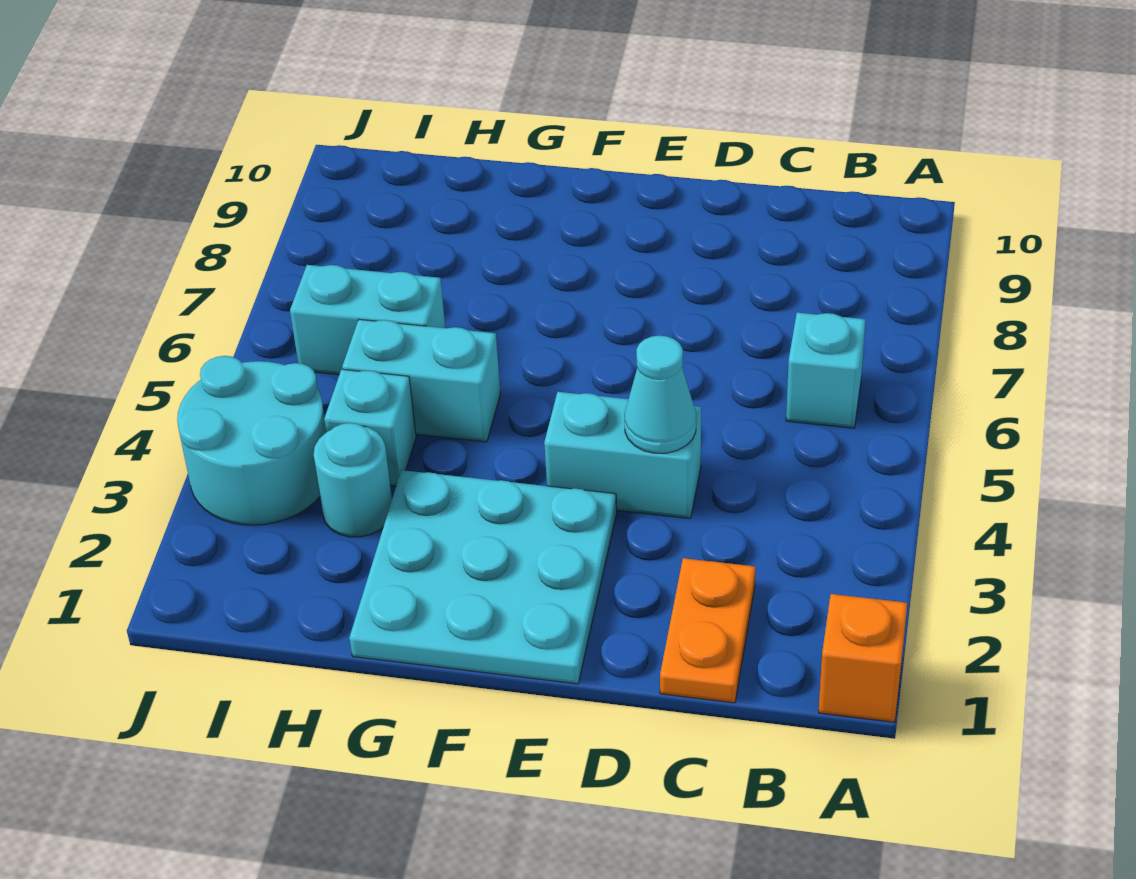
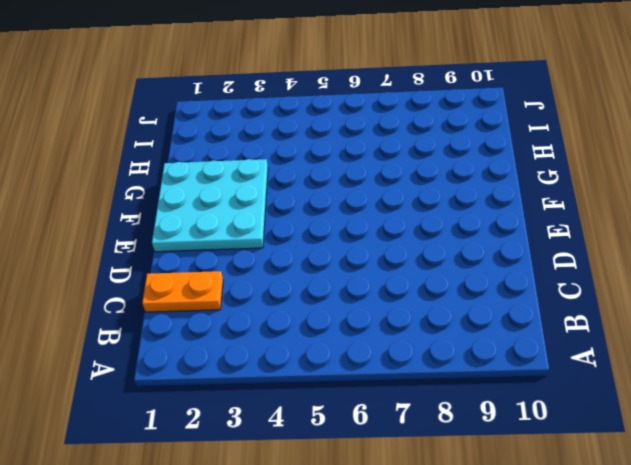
none -> orange 1x1 brick [819,594,907,722]
none -> cyan 1x1 brick [786,313,866,428]

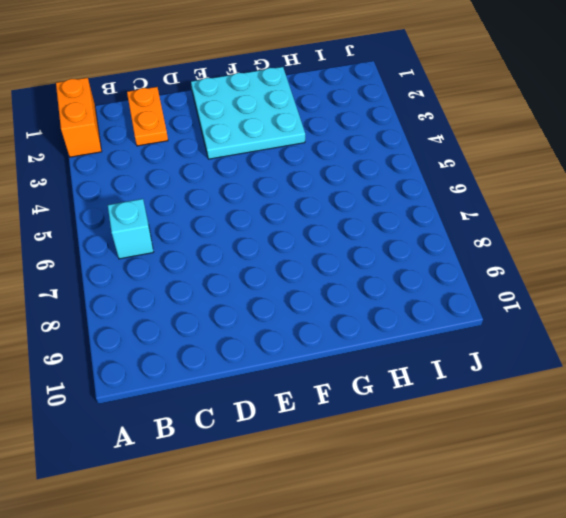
orange 1x2 brick [56,78,102,157] -> orange 1x1 brick [819,594,907,722]
none -> cyan 1x2 brick [544,392,701,518]
none -> cyan 1x2 brick [342,319,500,442]

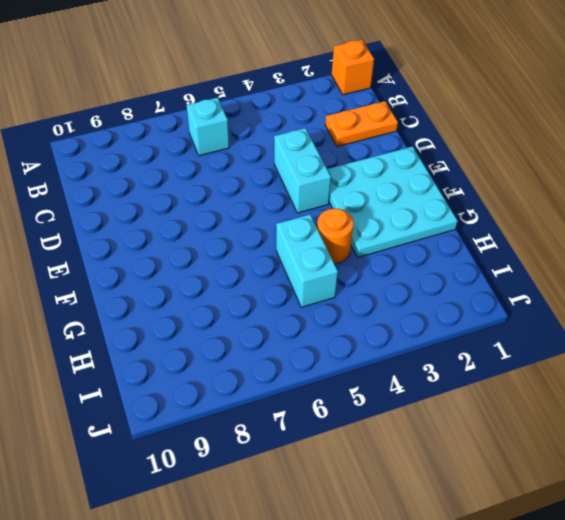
orange 1x1 round brick [317,208,354,264] -> none
none -> cyan 1x1 round brick [314,423,392,537]
none -> cyan 1x1 brick [324,369,416,486]

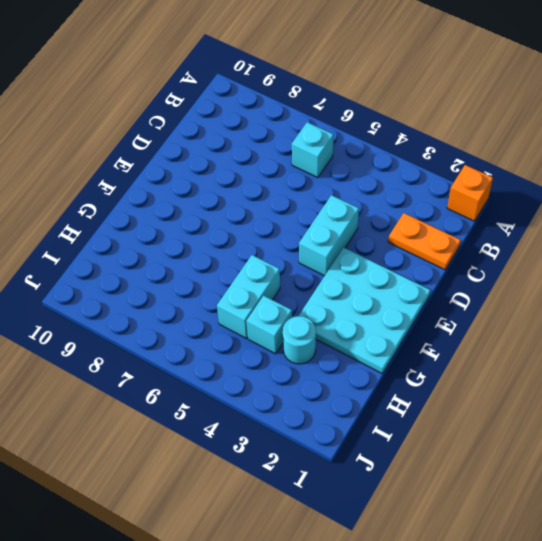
none -> cyan 1x2 brick [290,265,445,375]
none -> cyan 2x2 round brick [177,356,326,525]

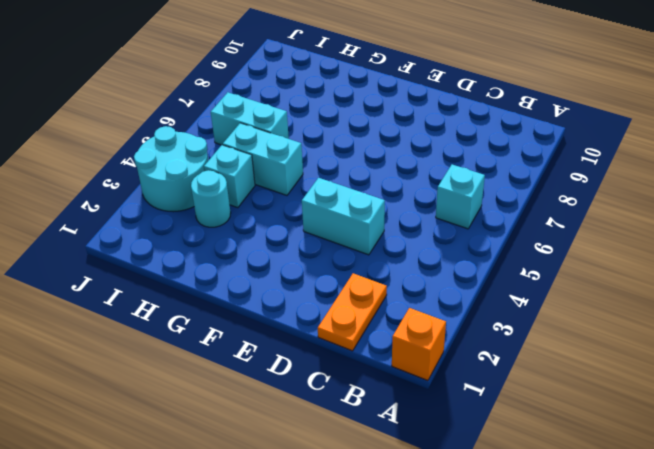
none -> cyan 3x3 plate [349,470,617,684]
none -> cyan 1x1 cone [625,336,696,453]

